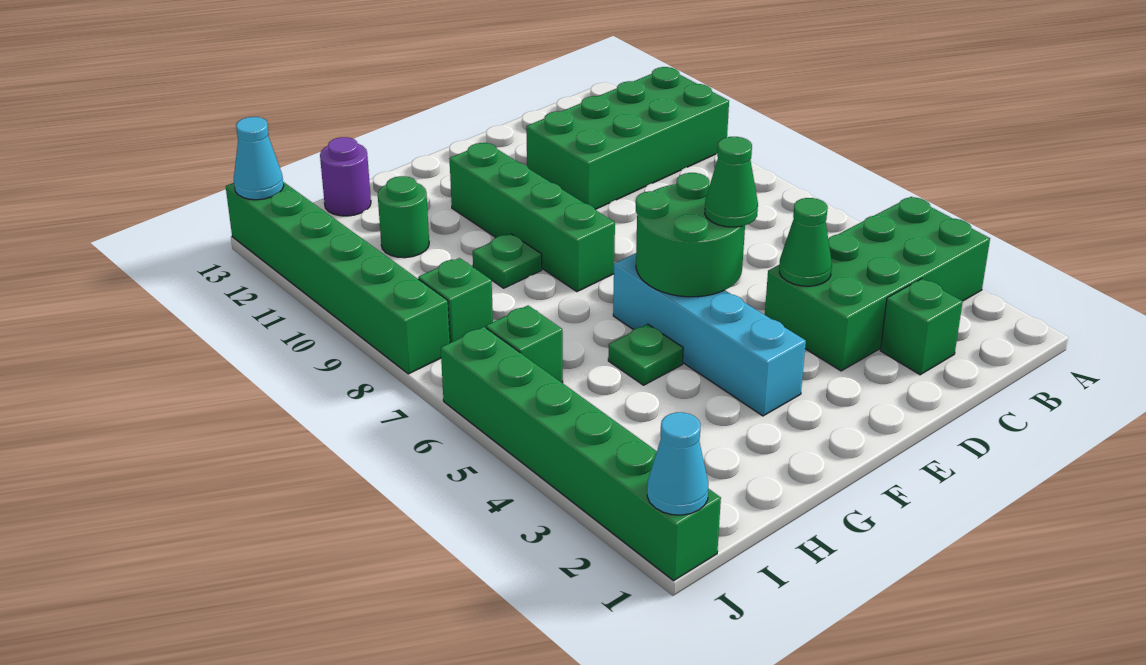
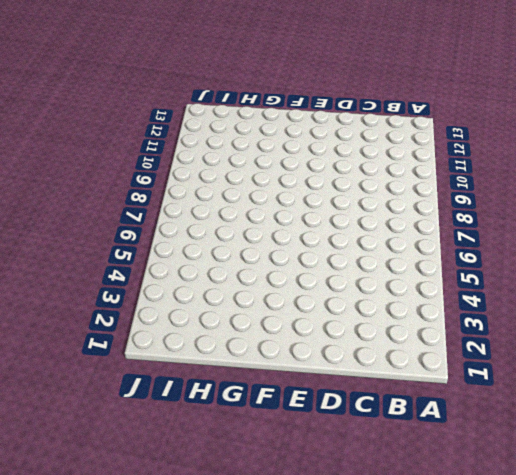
none -> green 2x4 brick [765,197,990,371]
none -> green 2x4 brick [526,67,729,209]
none -> green 1x1 brick [880,279,963,375]

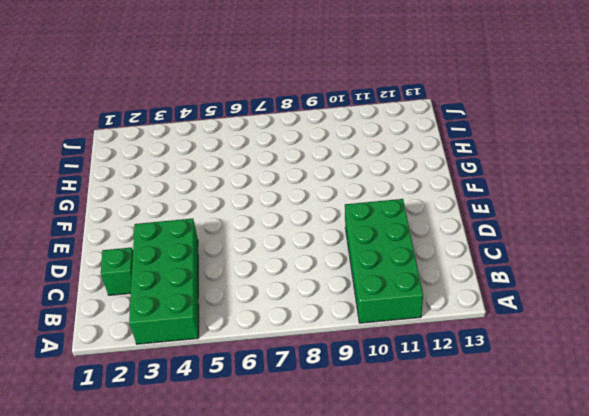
none -> cyan 1x4 brick [613,253,806,416]
none -> green 1x4 brick [449,143,615,292]
none -> green 1x1 plate [608,324,683,385]

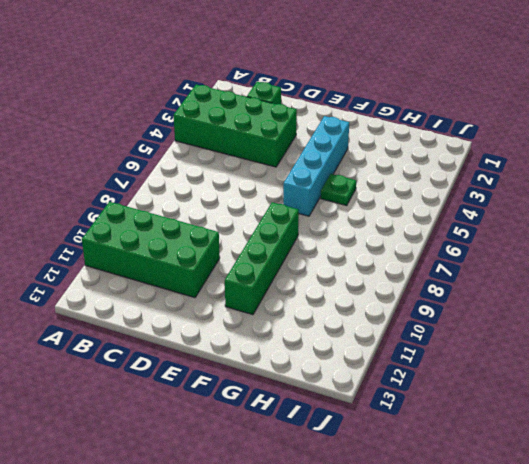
none -> green 1x1 plate [473,234,542,288]
none -> green 1x1 round brick [378,176,429,258]
none -> purple 1x1 round brick [320,137,371,216]

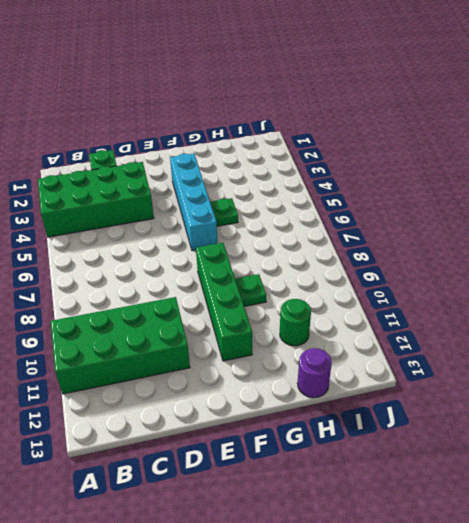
none -> green 1x1 brick [486,306,563,383]
none -> green 1x1 brick [418,258,493,343]
none -> green 1x6 brick [441,327,721,581]

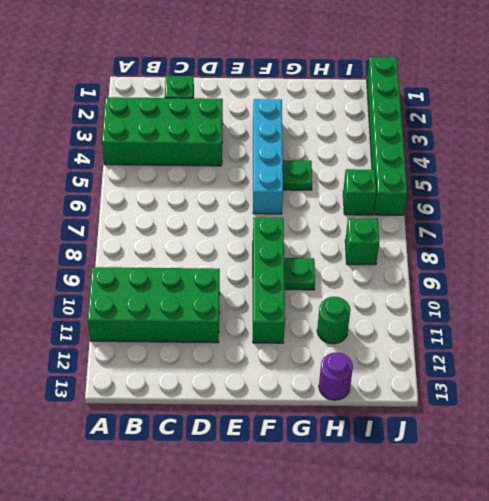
none -> green 1x6 brick [226,182,450,374]
none -> green 1x1 cone [779,198,832,286]
none -> green 2x2 round brick [636,173,745,297]

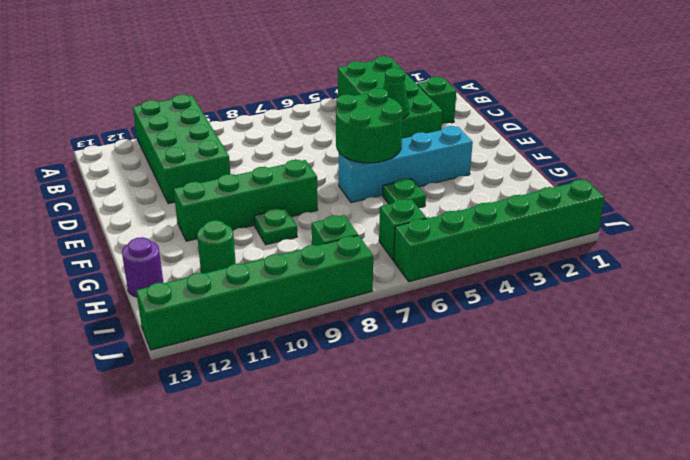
none -> cyan 1x1 cone [647,412,709,515]
none -> cyan 1x1 cone [234,117,284,200]
none -> green 1x1 cone [705,137,758,227]

